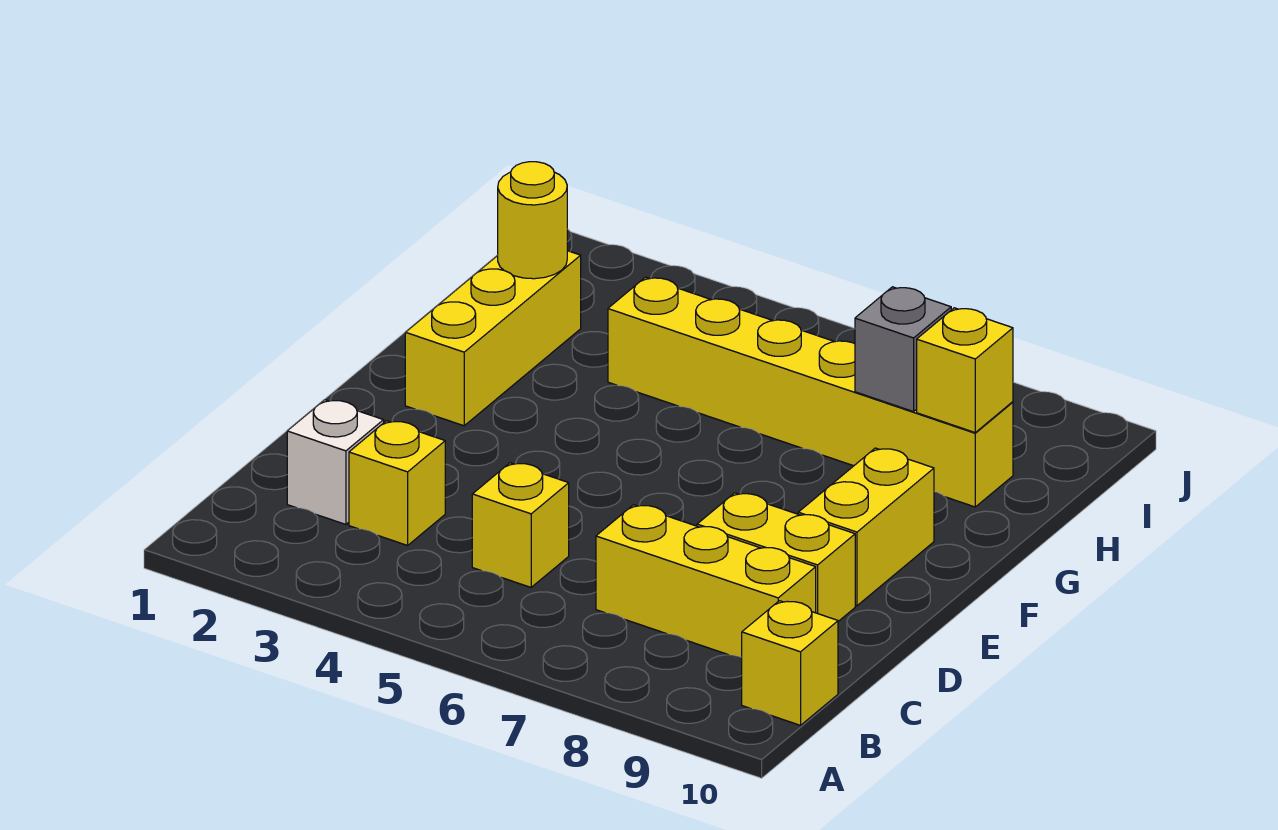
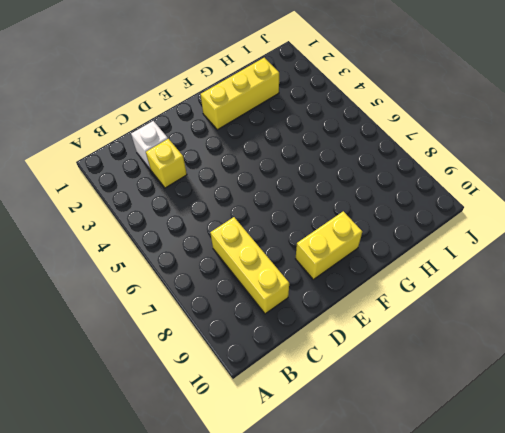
none -> yellow 1x1 brick [742,601,838,725]
none -> yellow 1x1 brick [472,463,569,587]
none -> yellow 1x2 brick [697,493,855,621]

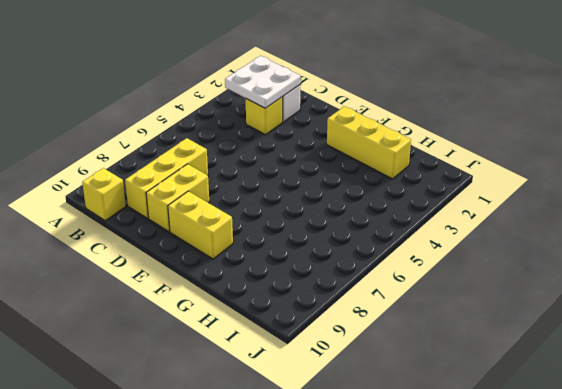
white 2x2 plate [225,56,301,108] -> none
none -> yellow 1x1 brick [472,463,569,587]
none -> yellow 1x6 brick [608,277,1013,507]
none -> yellow 1x1 round brick [498,162,567,279]

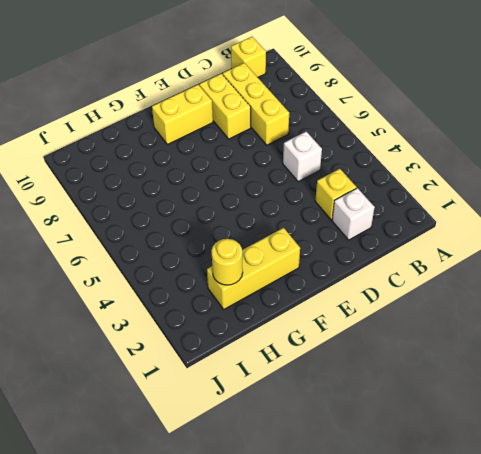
white 1x1 brick [283,132,322,182] -> yellow 1x1 brick [472,463,569,587]
none -> yellow 1x6 brick [608,277,1013,507]
none -> grey 1x1 brick [855,287,951,412]
none -> yellow 1x1 brick [917,308,1013,432]

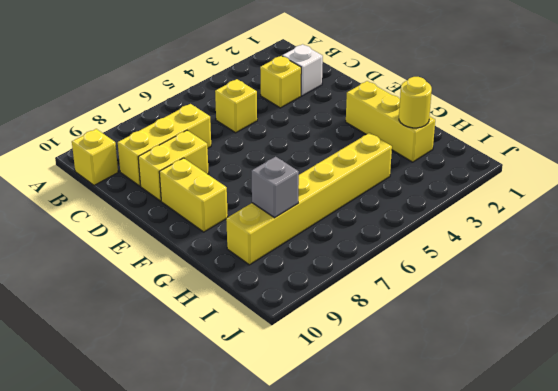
none -> yellow 1x1 brick [917,308,1013,432]

